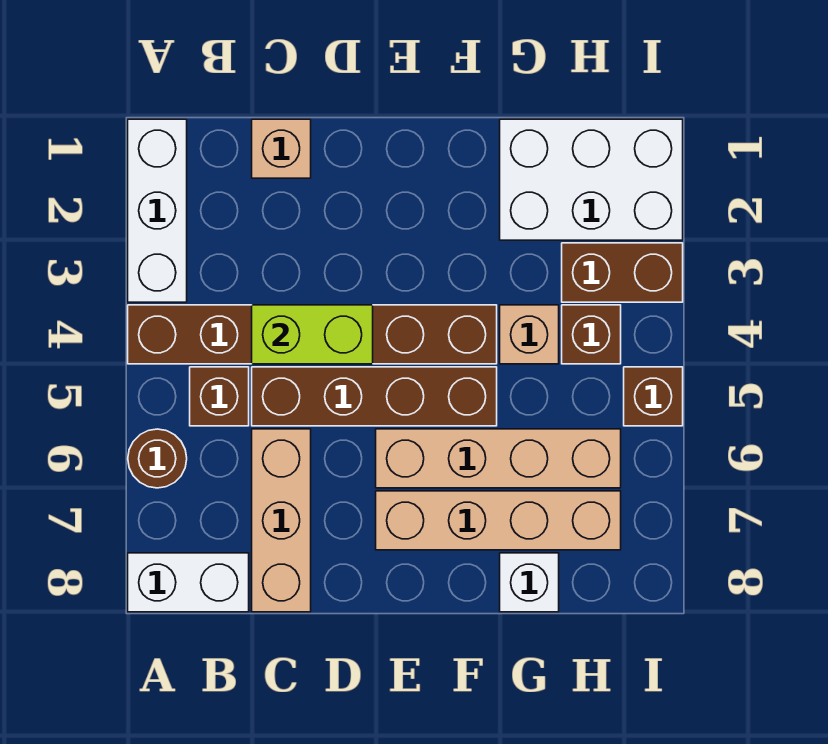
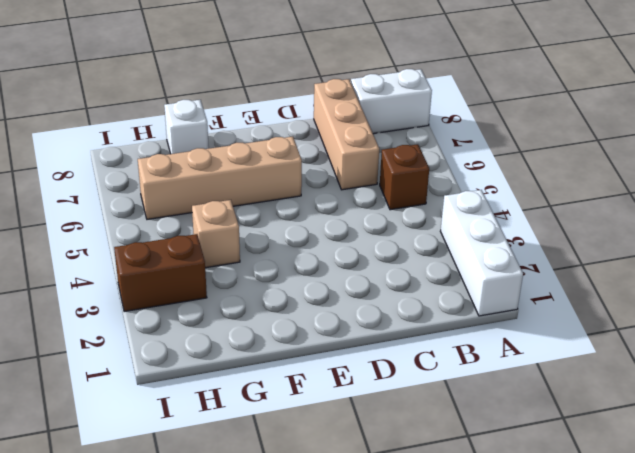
none -> brown 1x6 brick [128,305,497,364]
none -> brown 1x1 round brick [128,429,187,488]
none -> tan 1x1 brick [252,119,311,178]

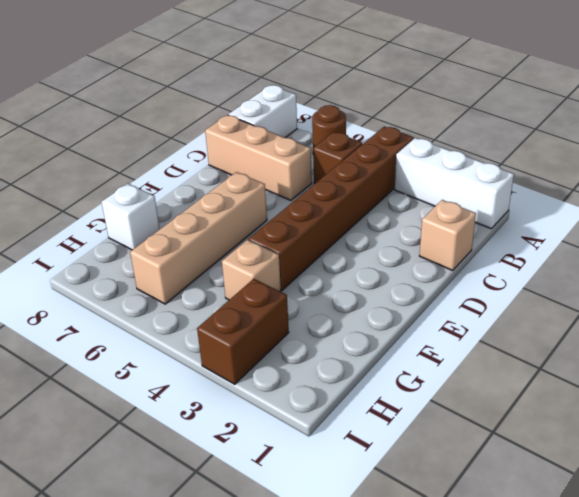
none -> brown 1x4 brick [252,367,497,426]
none -> tan 1x4 brick [376,491,621,550]
none -> white 2x3 brick [500,119,683,240]

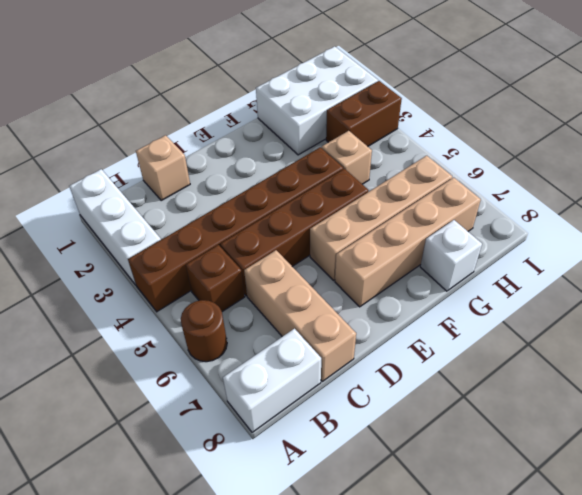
none -> brown 1x1 brick [562,305,621,364]
none -> brown 1x1 brick [624,367,683,426]
none -> lime 1x2 brick [252,305,373,364]

